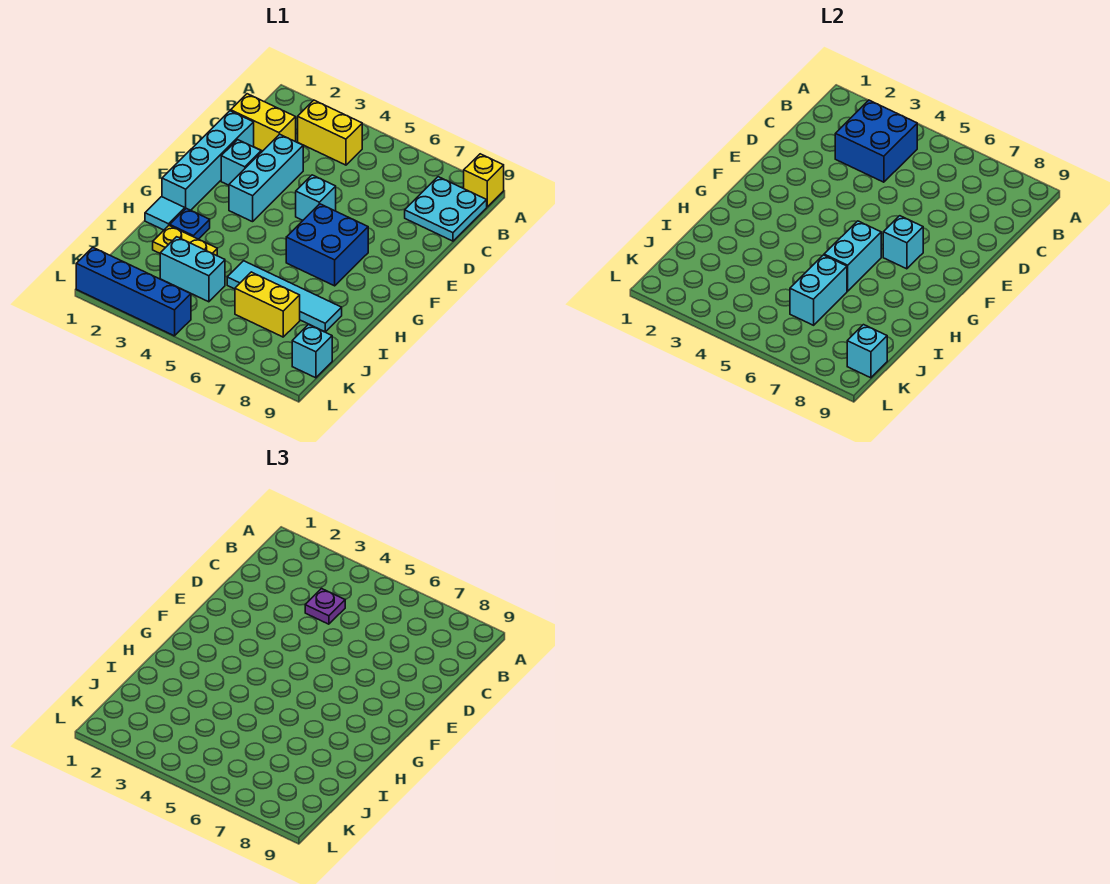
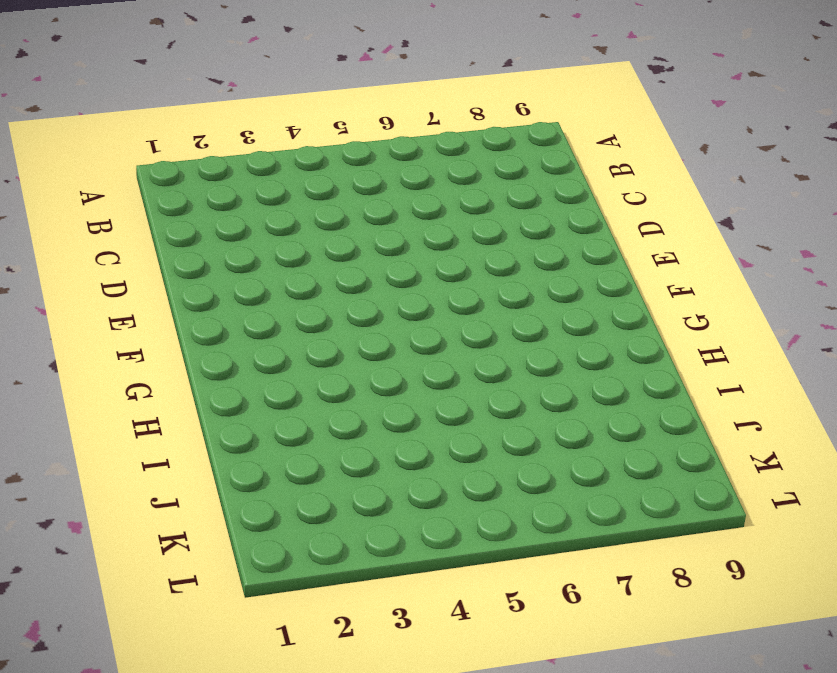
none -> yellow 1x1 brick [464,154,504,207]
none -> yellow 1x2 brick [298,100,362,165]
none -> cyan 2x2 plate [405,177,487,241]

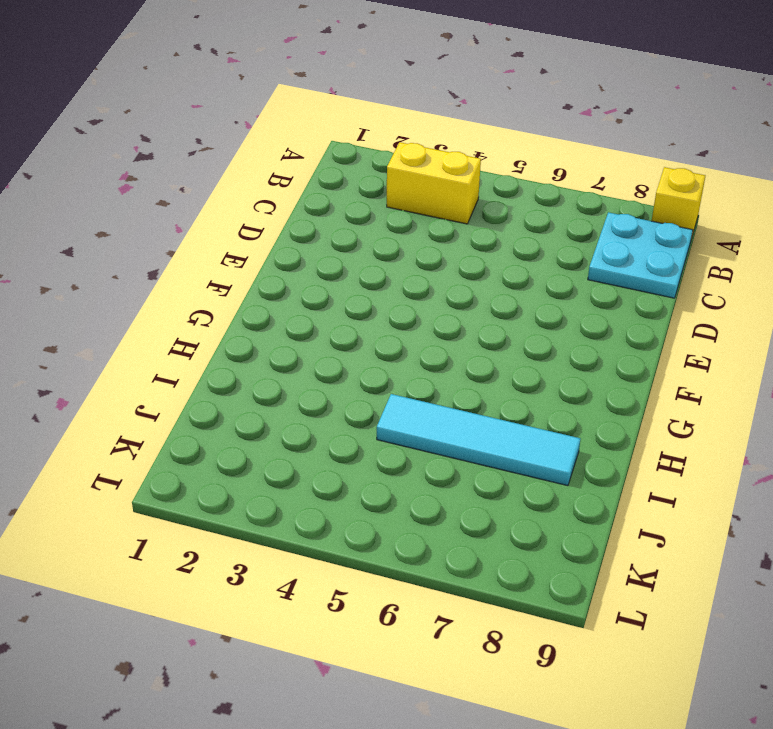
none -> yellow 1x2 brick [231,94,296,151]
none -> cyan 1x4 brick [162,111,254,210]
none -> cyan 1x3 brick [229,134,303,222]

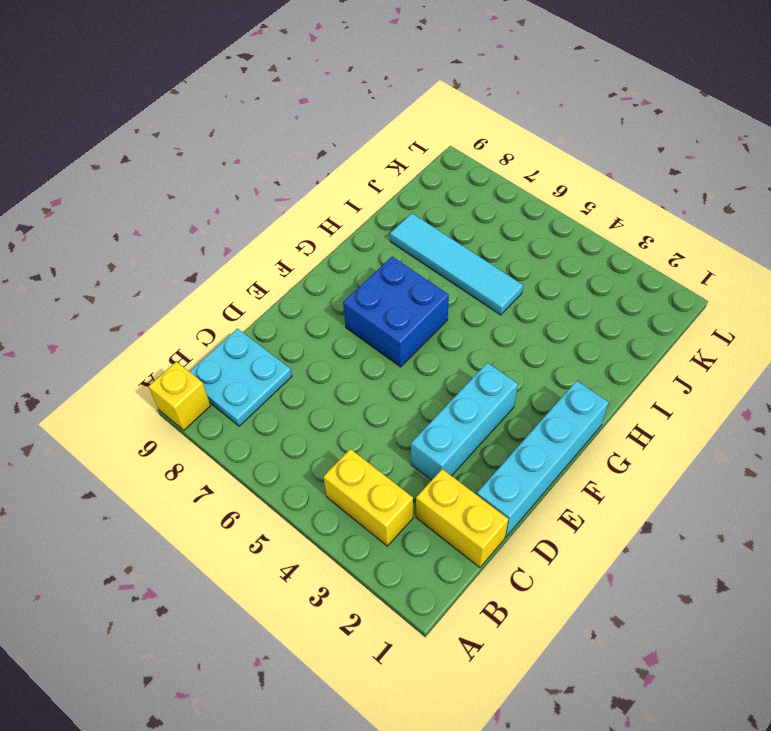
none -> cyan 1x1 brick [221,140,261,185]
none -> cyan 1x1 brick [296,175,336,220]
none -> cyan 1x1 tile [145,197,185,230]

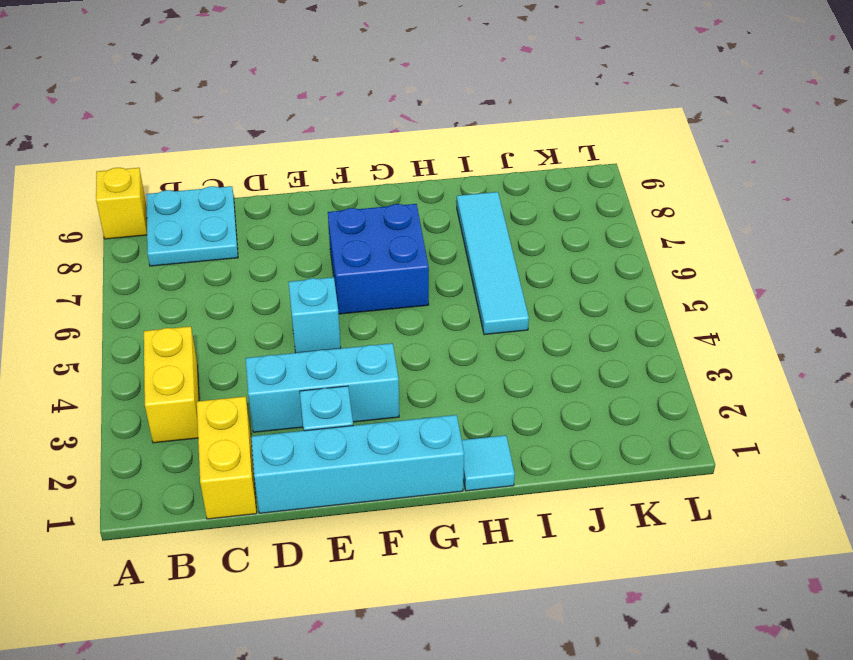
none -> blue 1x1 plate [170,208,210,239]
none -> yellow 1x2 plate [153,225,217,256]
none -> cyan 1x2 brick [160,237,225,302]

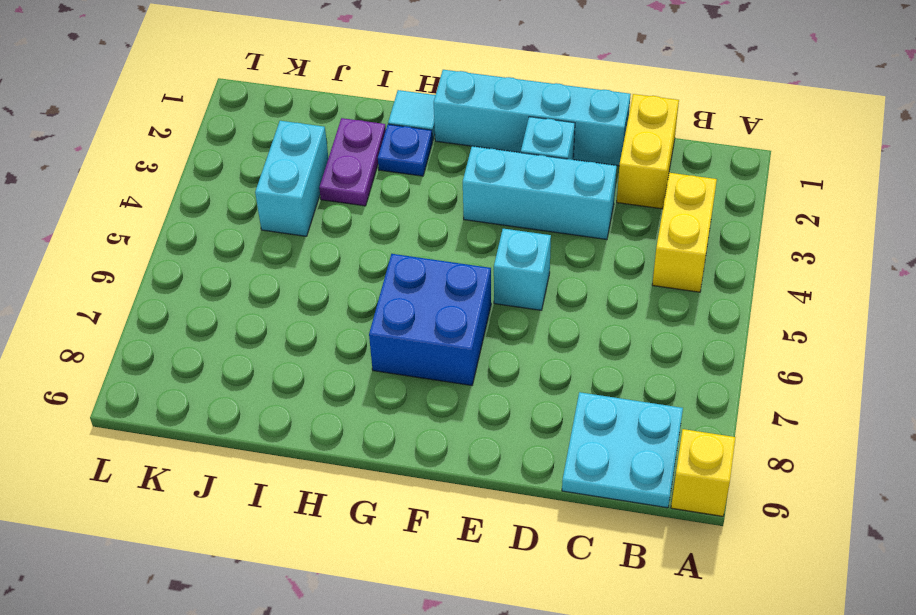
purple 1x2 plate [319,118,386,206] -> yellow 1x2 plate [153,225,217,256]
none -> cyan 1x4 tile [227,261,342,332]
none -> yellow 1x2 brick [235,272,300,337]
none -> cyan 1x1 brick [292,324,332,378]

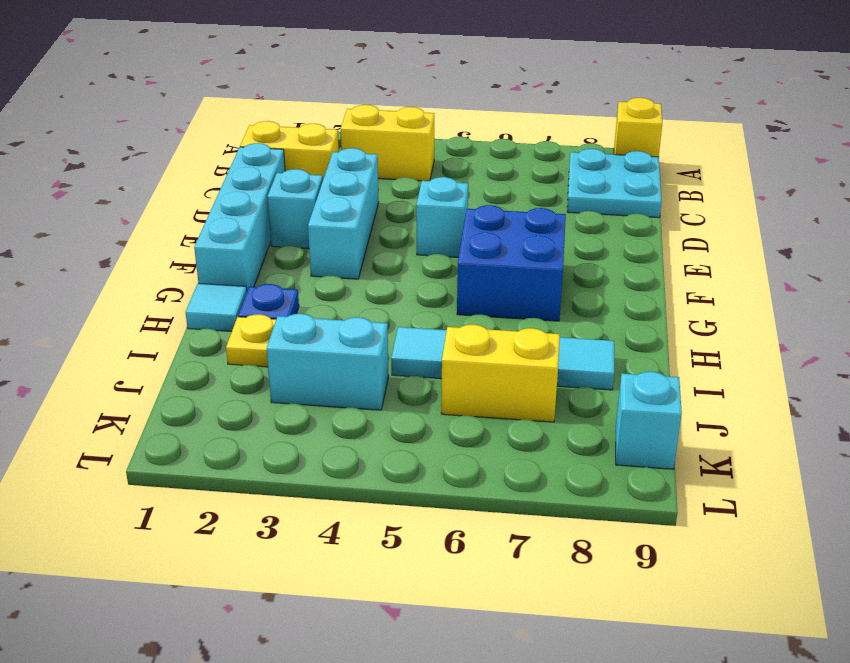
none -> blue 1x4 brick [76,247,191,336]
none -> blue 2x2 brick [835,100,917,182]
none -> cyan 1x1 brick [883,216,923,269]

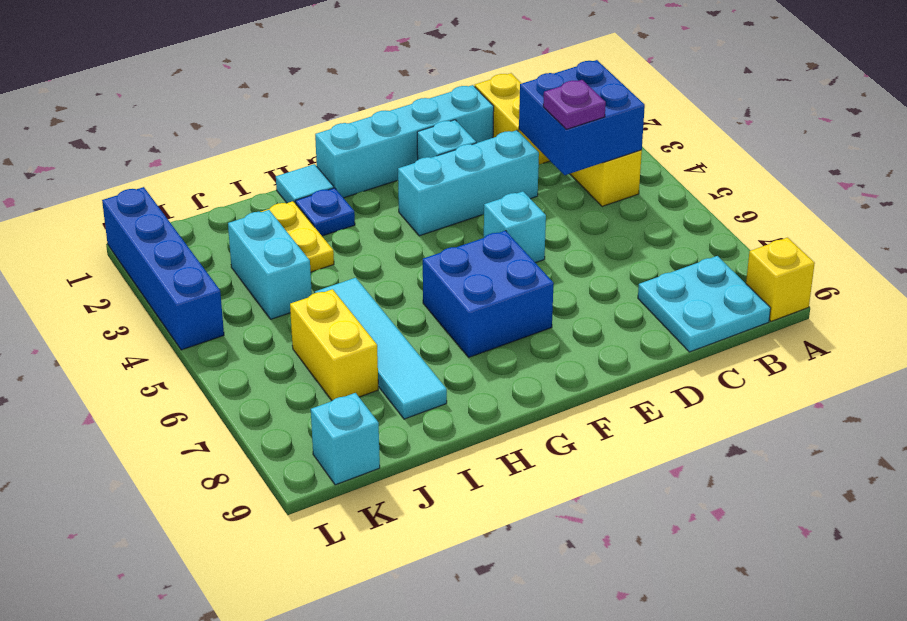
none -> cyan 1x1 brick [883,216,923,269]
none -> cyan 1x2 brick [824,221,881,291]
none -> cyan 1x2 brick [790,255,847,325]

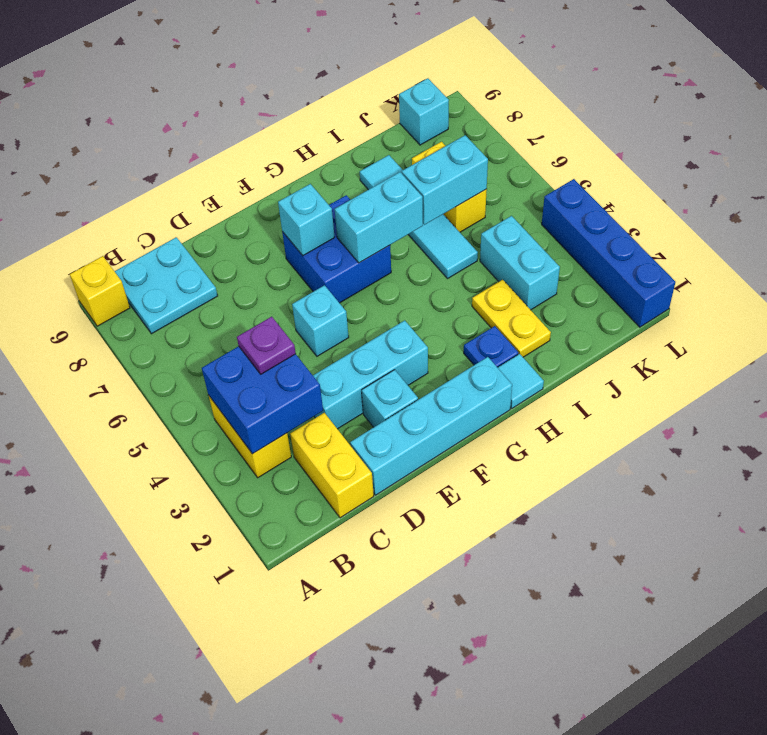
none -> cyan 1x1 brick [847,325,887,378]

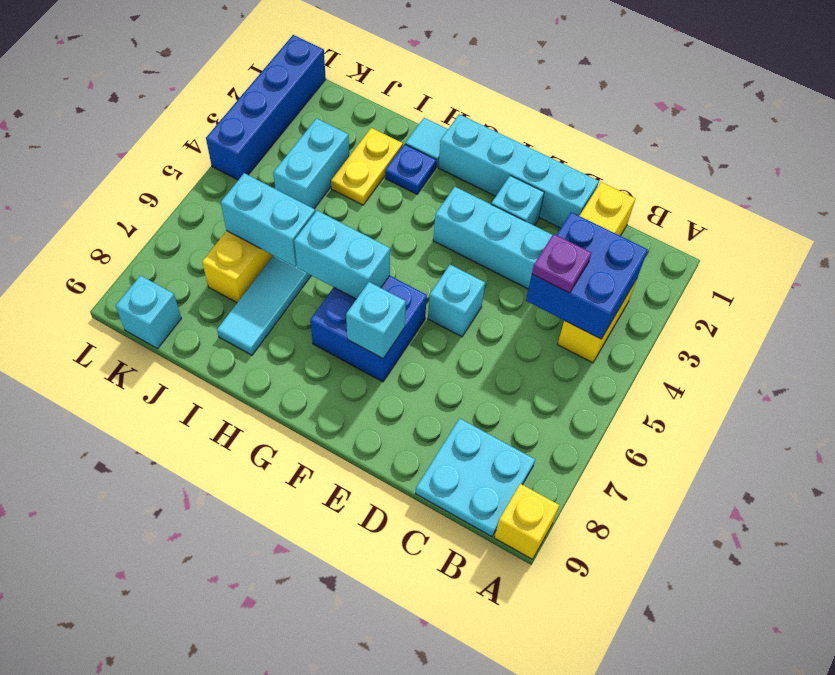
none -> cyan 1x1 brick [847,325,887,378]

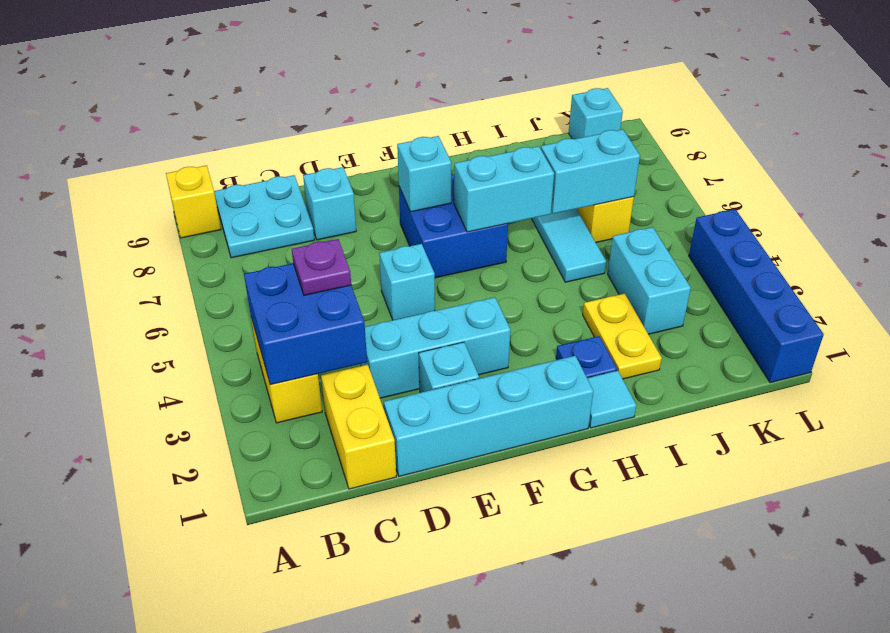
cyan 1x1 brick [303,167,356,240] -> cyan 1x1 brick moved to [847,325,887,378]

